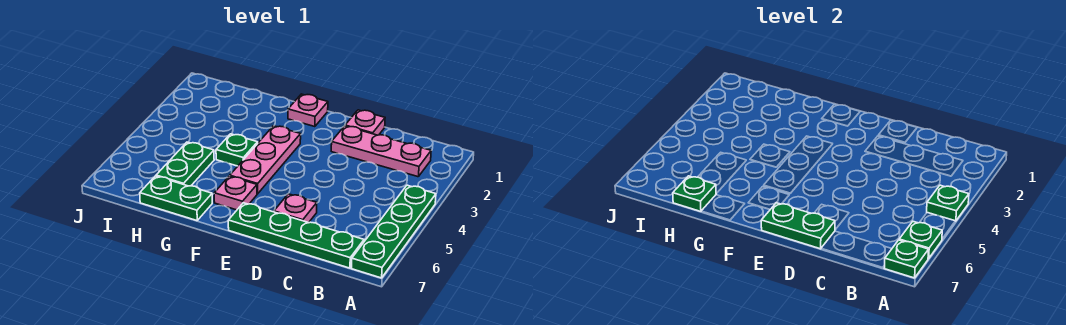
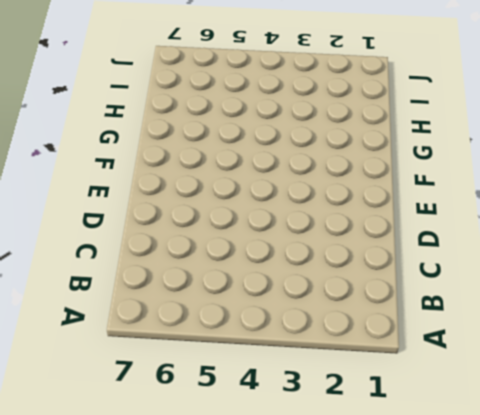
none -> green 1x4 plate [351,185,436,278]
none -> pink 1x3 plate [331,126,431,177]
none -> green 1x4 plate [228,203,364,268]

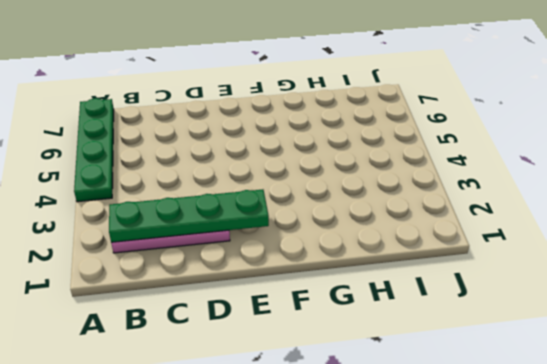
green 1x4 plate [109,189,269,243] -> green 1x4 plate moved to [228,203,364,268]
none -> pink 1x1 plate [345,110,385,135]
none -> pink 1x1 plate [274,194,317,223]
none -> pink 1x1 plate [288,94,328,127]

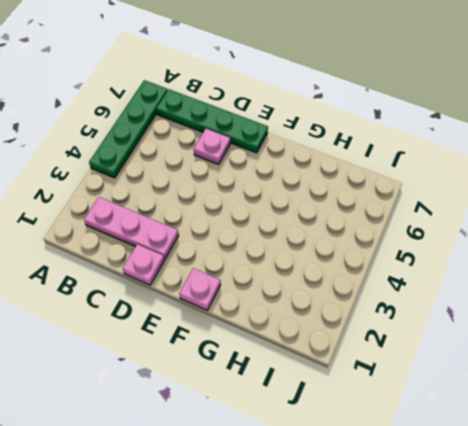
none -> pink 1x3 plate [230,126,301,194]
none -> pink 1x1 plate [214,176,257,210]
none -> green 1x1 plate [216,134,258,166]

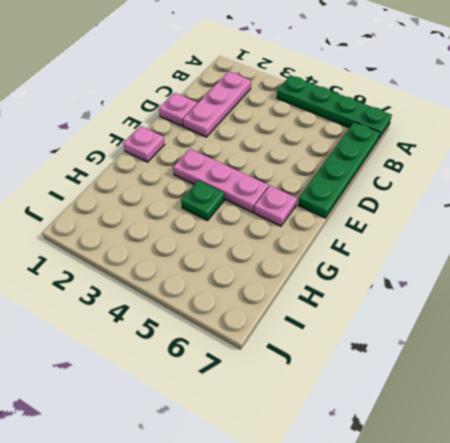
none -> pink 1x1 plate [274,194,317,223]
none -> green 1x2 plate [140,176,212,221]
none -> green 1x2 plate [156,142,214,186]

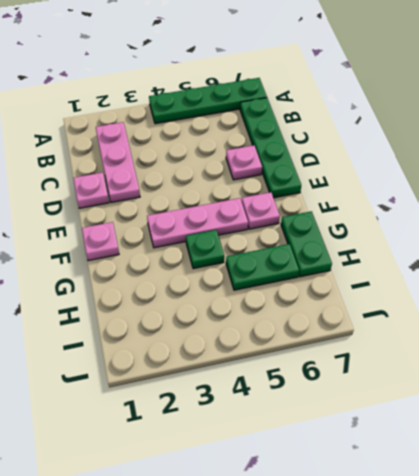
none -> green 1x1 plate [927,185,969,221]
none -> green 1x1 plate [899,222,942,259]
none -> green 1x1 plate [884,240,929,278]

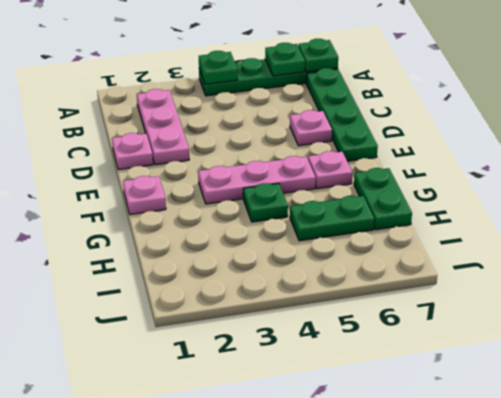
none -> green 1x2 plate [761,203,835,249]
none -> green 1x1 plate [673,176,716,211]

